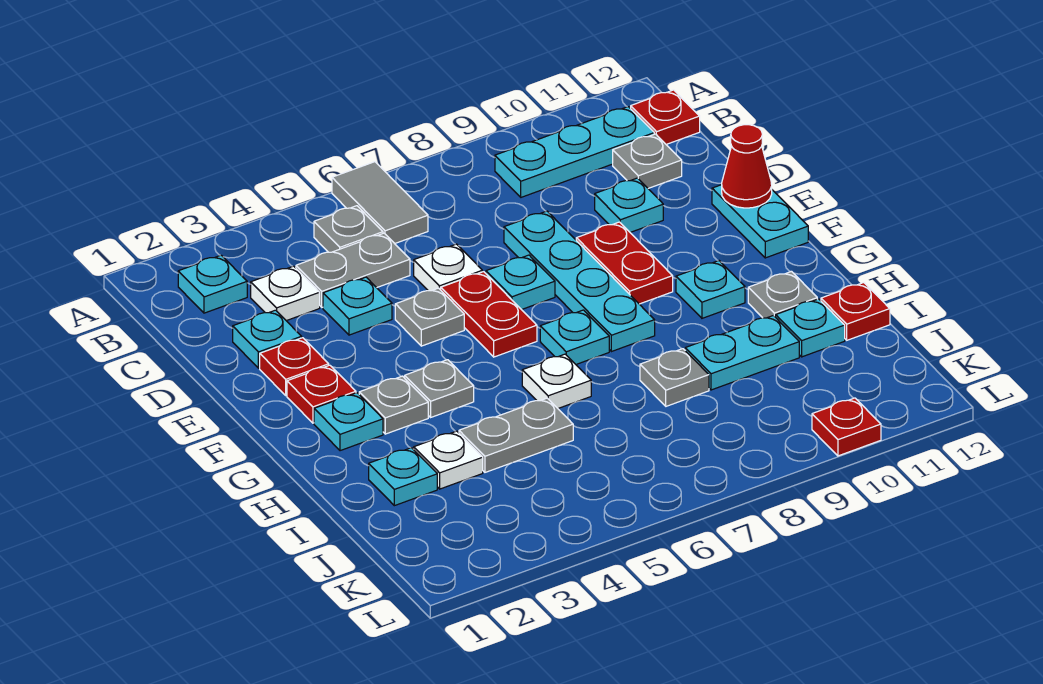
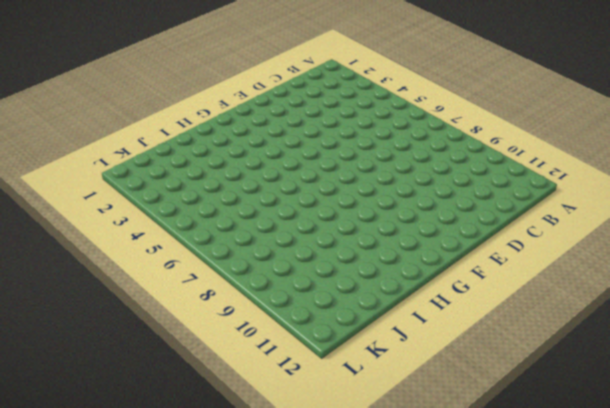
none -> grey 1x2 tile [332,162,428,244]
none -> cyan 1x1 plate [178,255,247,313]
none -> grey 1x1 plate [314,206,383,252]
none -> cyan 1x3 plate [495,107,654,197]

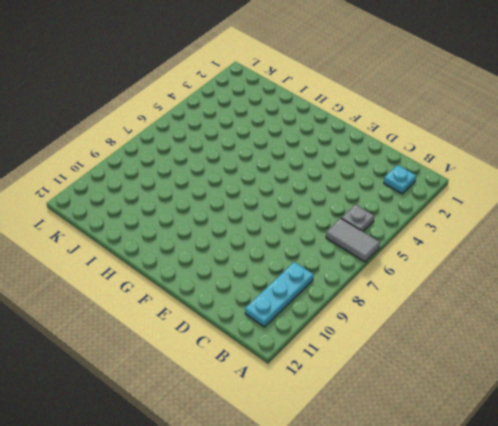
none -> red 1x1 plate [631,90,700,144]
none -> white 1x1 plate [251,266,320,321]
none -> grey 1x2 plate [296,233,410,307]
none -> grey 1x1 plate [613,134,682,188]

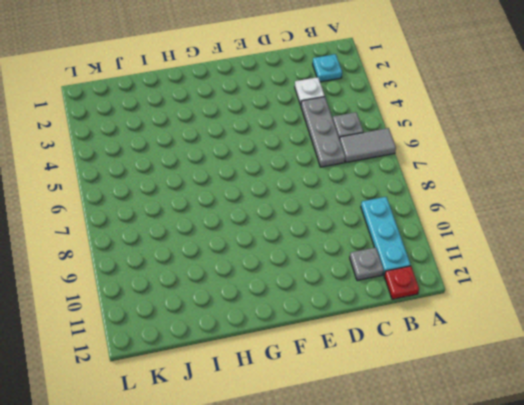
grey 1x3 plate [301,97,345,167] -> grey 1x2 plate [296,233,410,307]
none -> cyan 1x1 plate [233,310,302,368]
none -> cyan 1x1 plate [323,277,392,335]
none -> white 1x1 plate [414,244,482,291]
none -> cyan 1x4 plate [504,211,655,352]

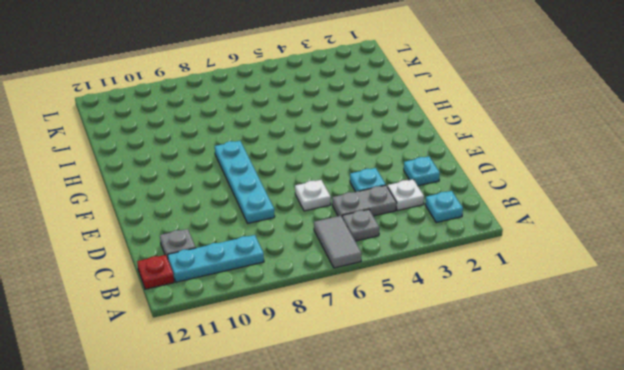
none -> cyan 1x1 plate [595,178,663,232]
none -> red 1x1 plate [260,338,329,395]
none -> grey 1x1 plate [395,288,464,346]
none -> red 1x2 plate [441,272,537,357]

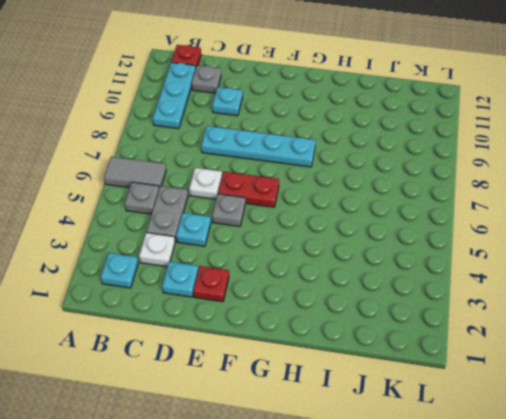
none -> cyan 1x1 plate [486,255,555,310]
none -> red 1x2 plate [576,222,673,304]
none -> cyan 1x2 plate [712,185,808,258]
none -> red 1x1 plate [287,365,356,423]

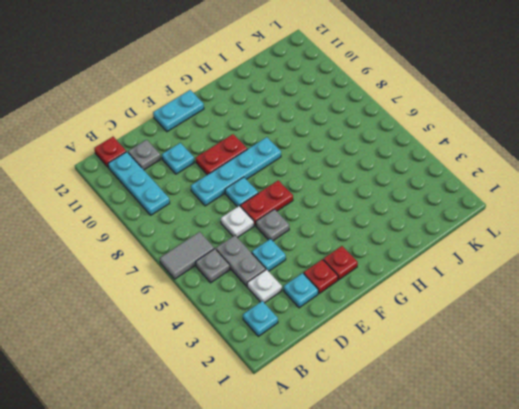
none -> cyan 1x1 plate [314,393,383,451]
none -> grey 1x1 plate [359,376,428,434]
none -> grey 1x1 plate [405,360,474,417]
none -> cyan 1x1 plate [540,310,609,364]

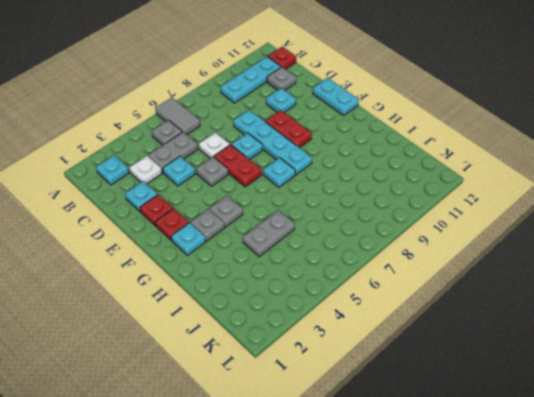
none -> cyan 1x1 plate [676,261,745,318]
none -> white 1x1 plate [522,354,591,408]
none -> grey 1x1 plate [748,272,817,318]
none -> cyan 1x1 plate [369,448,437,506]

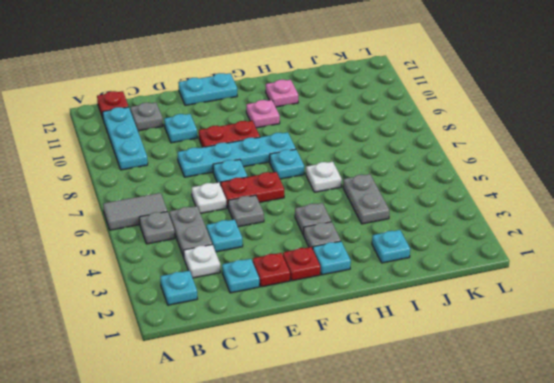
pink 1x1 plate [246,100,280,128] -> cyan 1x1 plate [676,261,745,318]
pink 1x1 plate [266,80,298,107] -> grey 1x1 plate [748,272,817,318]
none -> white 1x1 plate [413,431,483,489]
none -> grey 1x1 plate [640,349,709,406]
none -> cyan 1x2 plate [685,316,799,390]
none -> cyan 1x1 plate [776,299,845,357]

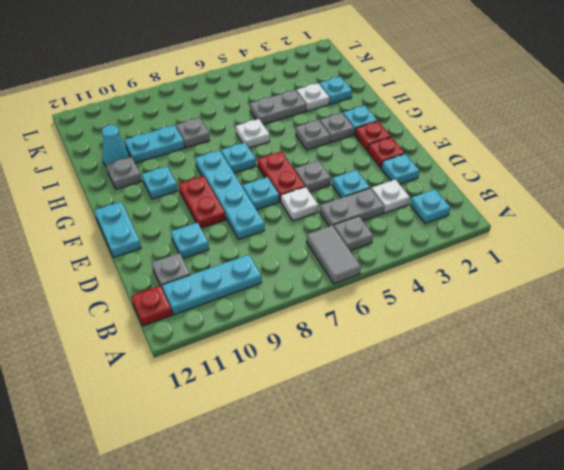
cyan 1x1 cone [102,125,129,166] -> cyan 1x1 plate [776,299,845,357]
none -> red 1x1 plate [821,283,890,340]
none -> red 1x1 plate [812,398,881,456]
none -> red 1x1 cone [722,125,772,208]

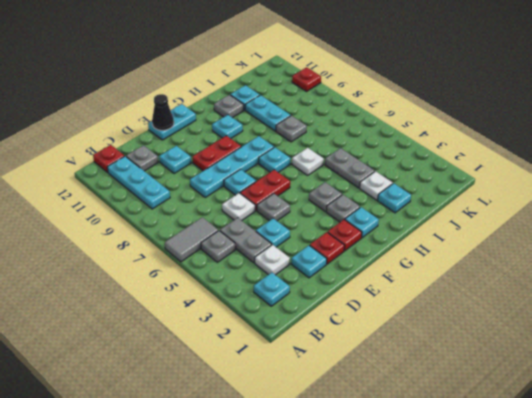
black 1x1 cone [152,94,174,130] -> red 1x1 cone [722,125,772,208]
none -> red 1x1 plate [821,283,890,340]

